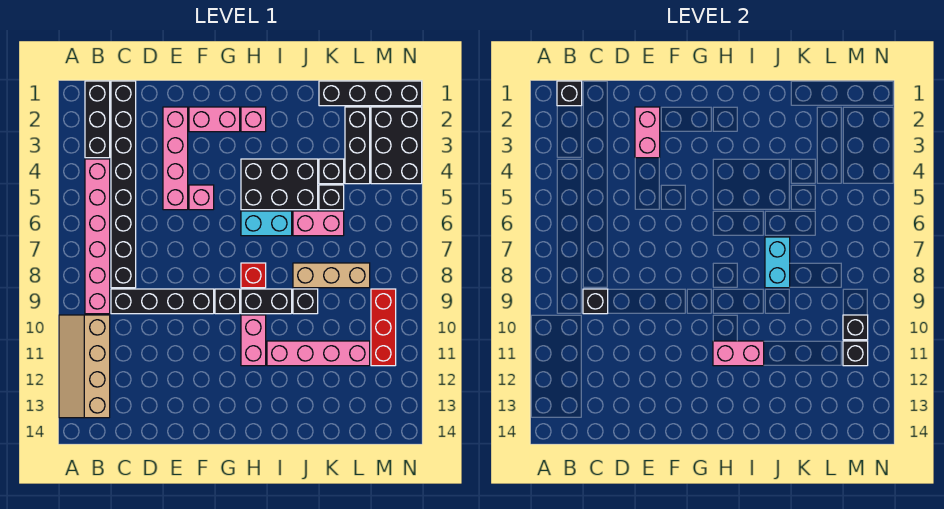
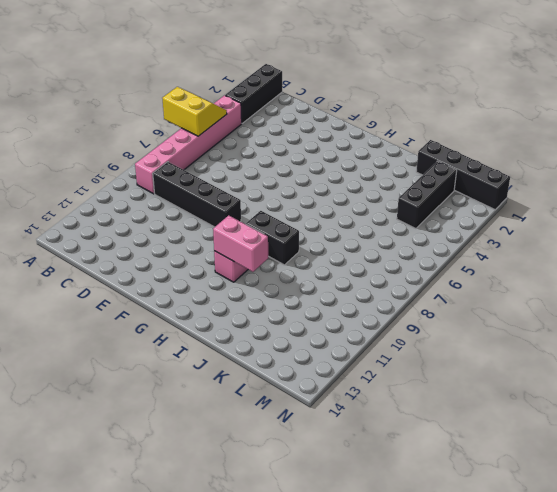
yellow 2x2 slope [162,87,227,136] -> none
none -> tan 2x4 slope [59,315,110,418]
none -> black 1x8 brick [111,81,136,288]
none -> pink 1x4 brick [163,107,188,210]
none -> pink 1x2 brick [189,107,240,132]

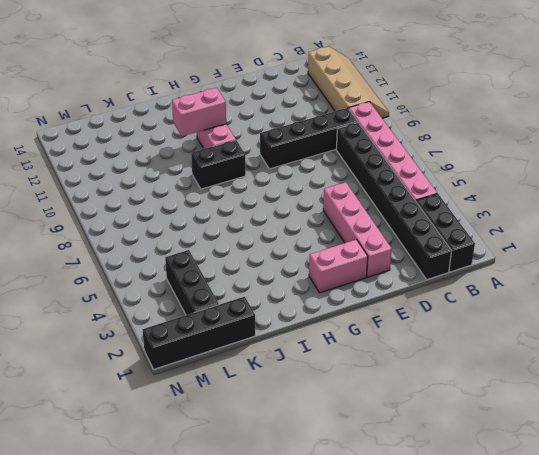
none -> pink 1x1 brick [189,185,214,210]
none -> black 1x1 brick [215,289,240,314]
none -> pink 1x1 brick [241,107,266,132]
none -> black 2x3 brick [241,159,318,210]

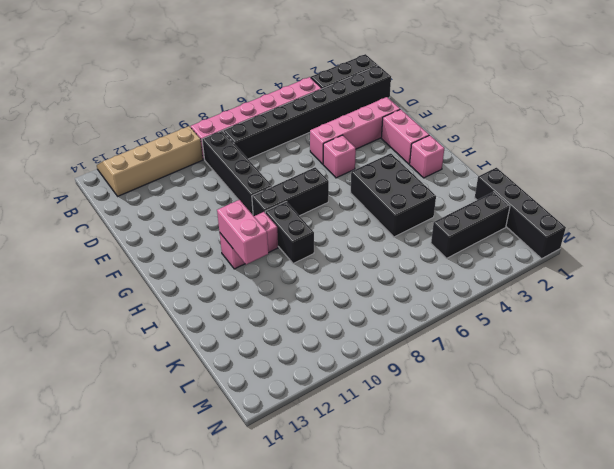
black 1x3 brick [252,167,329,216] -> black 1x1 brick [215,289,240,314]
none -> cyan 1x2 brick [241,211,292,236]
none -> red 1x1 brick [241,263,266,288]
none -> pink 1x4 brick [267,341,370,366]
none -> pink 1x2 brick [293,211,344,236]

